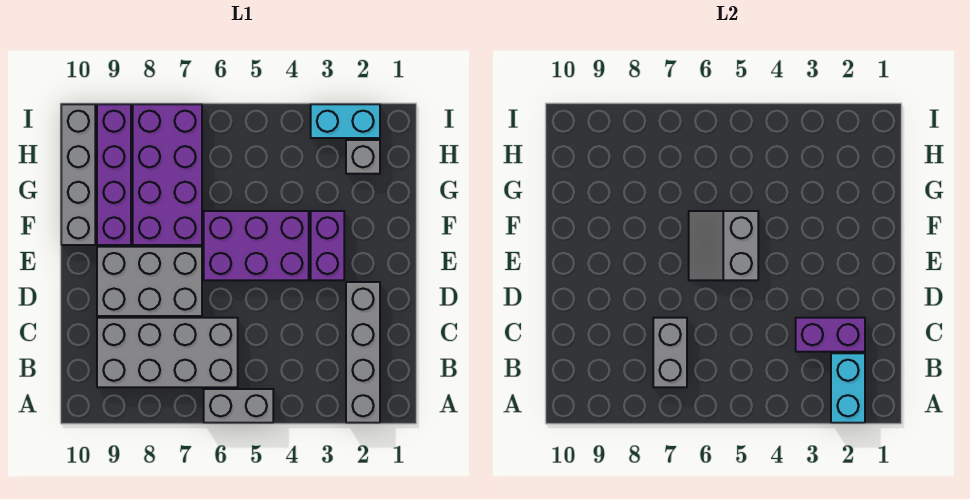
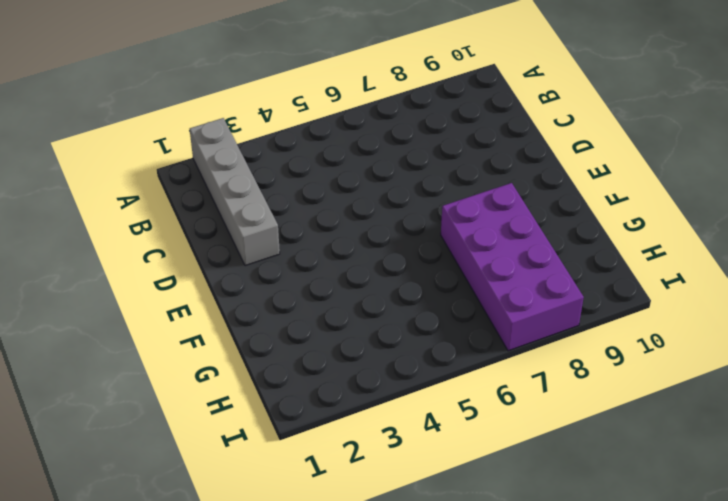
none -> grey 1x2 brick [204,389,273,423]
none -> grey 2x4 brick [97,318,238,387]
none -> grey 2x3 brick [97,247,202,316]

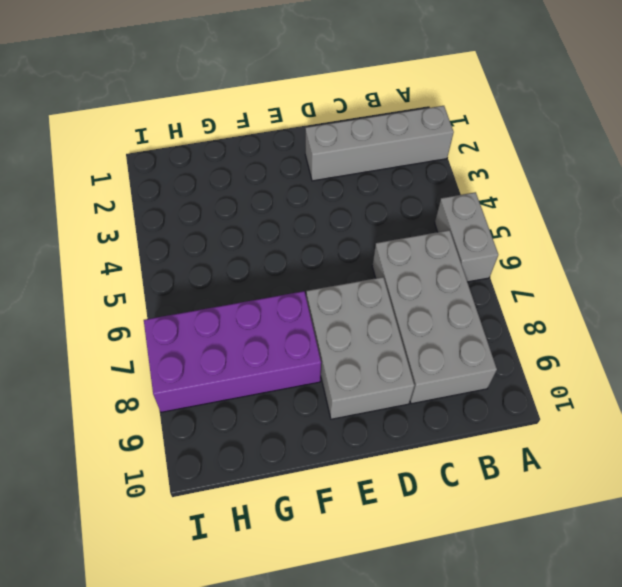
none -> purple 1x2 brick [311,211,344,280]
none -> purple 2x3 brick [204,211,309,280]
none -> purple 1x4 brick [97,104,131,245]

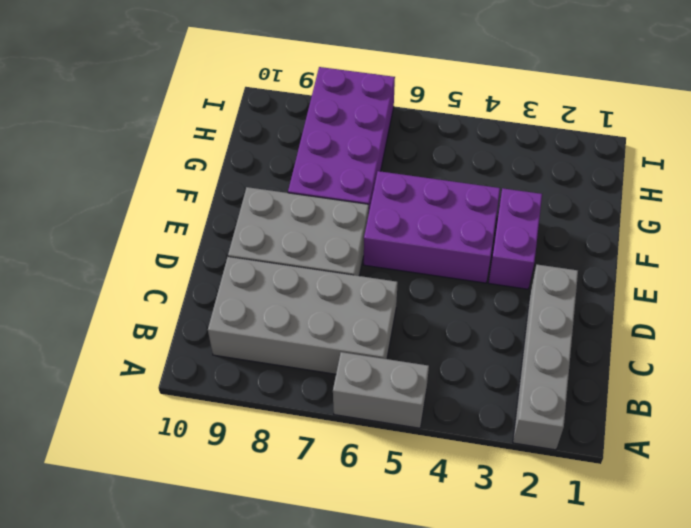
none -> purple 1x4 brick [97,104,131,245]
none -> grey 1x4 brick [61,104,95,245]
none -> grey 1x1 brick [346,140,380,174]

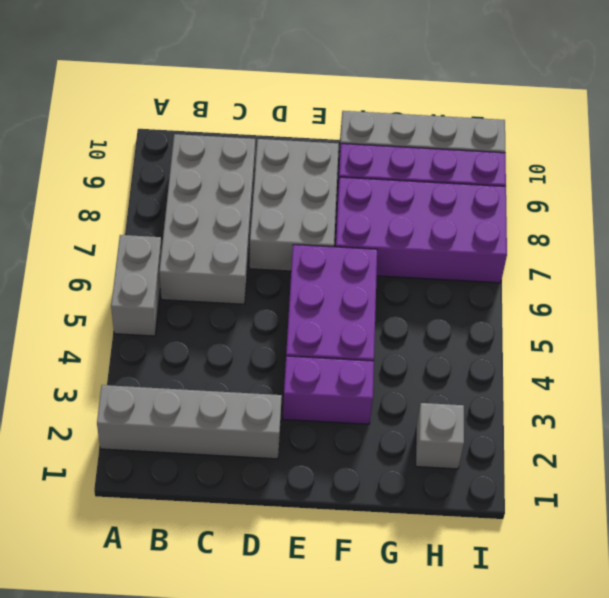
none -> cyan 1x2 brick [311,104,380,138]
none -> cyan 1x2 brick [831,353,865,423]
none -> grey 1x2 brick [653,318,687,387]

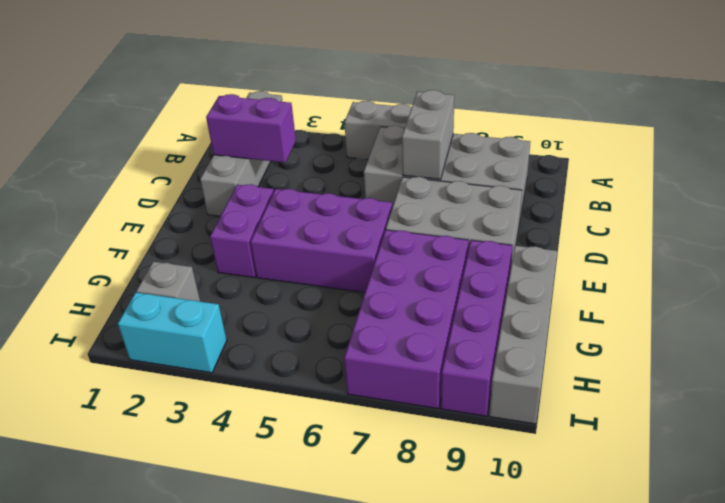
none -> cyan 1x2 brick [831,353,865,423]
none -> grey 2x2 slope [689,211,758,280]

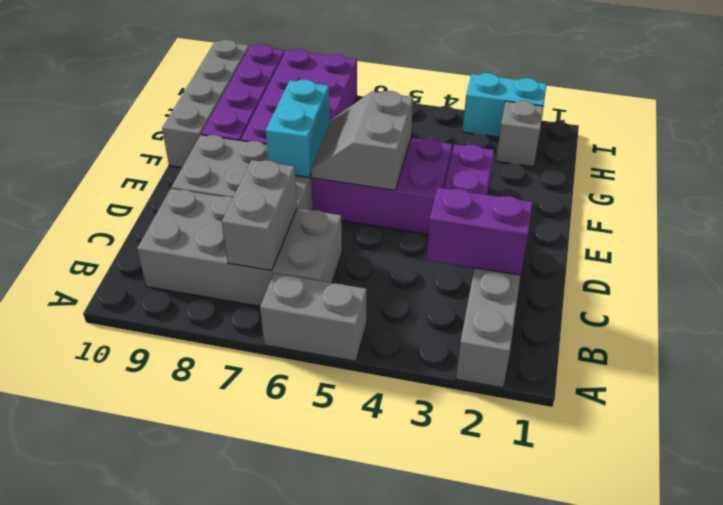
cyan 1x2 brick [266,80,330,177] -> cyan 1x2 brick moved to [831,353,865,423]

